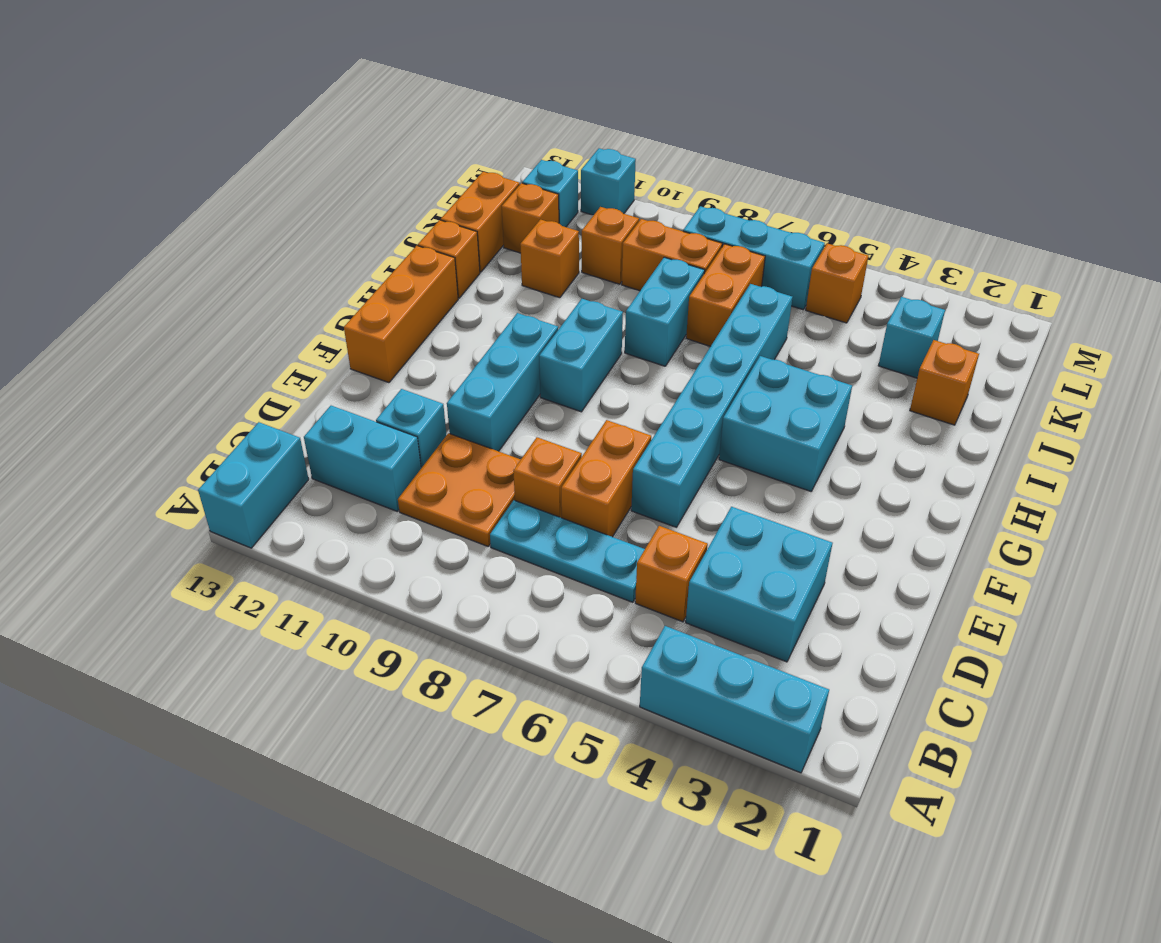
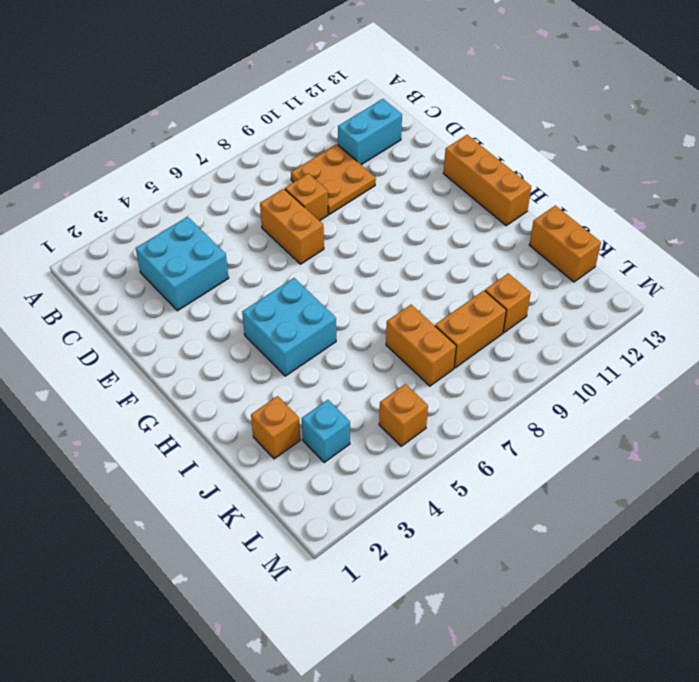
none -> cyan 1x3 brick [640,626,829,773]
none -> cyan 1x2 brick [198,422,309,548]
none -> orange 1x1 brick [635,526,708,622]

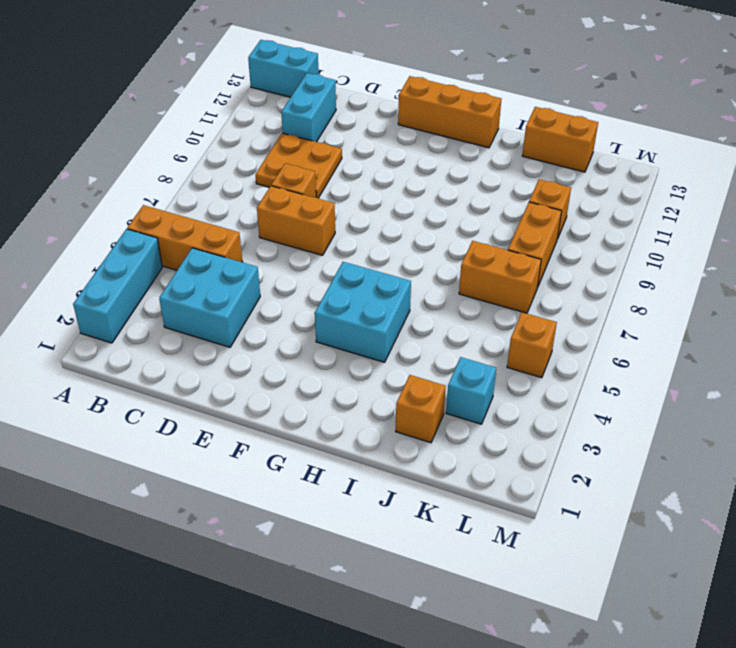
orange 1x3 brick [127,205,242,270] -> orange 1x1 brick [635,526,708,622]
none -> cyan 1x3 plate [490,500,645,602]
none -> cyan 1x1 brick [376,389,446,468]
none -> cyan 1x6 brick [631,284,793,527]

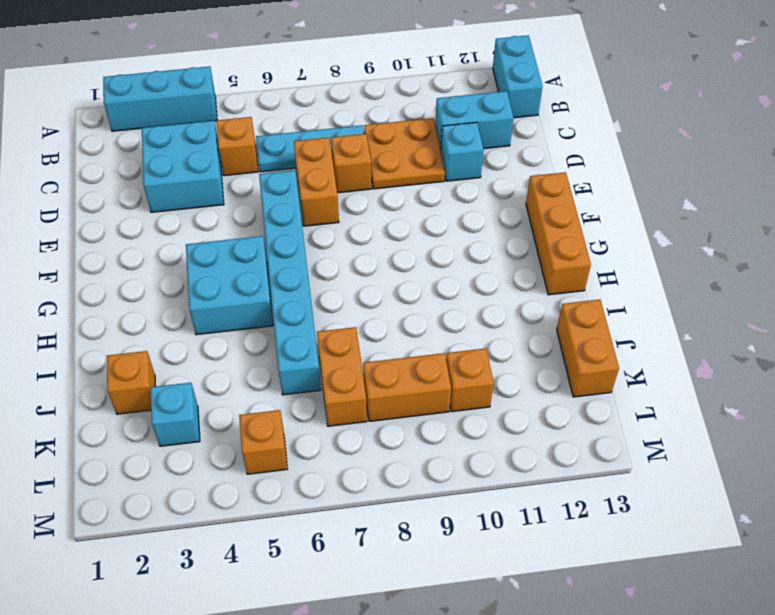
none -> cyan 1x3 brick [447,313,558,451]
none -> cyan 1x2 brick [539,299,623,412]
none -> cyan 1x2 brick [625,257,705,366]

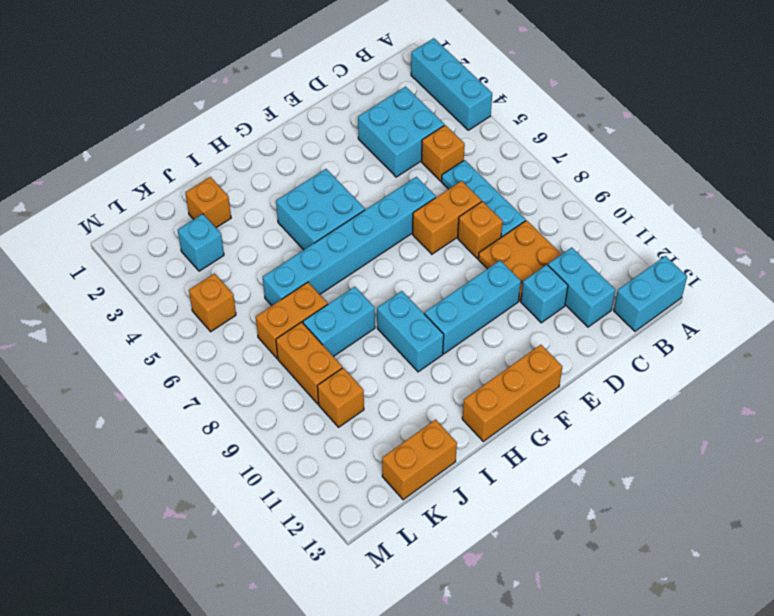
cyan 1x2 brick [377,291,444,372] -> cyan 1x2 brick turned to [539,299,623,412]
none -> orange 1x1 brick [418,220,480,298]
none -> orange 1x1 brick [520,220,579,298]
none -> orange 1x1 brick [502,183,559,253]

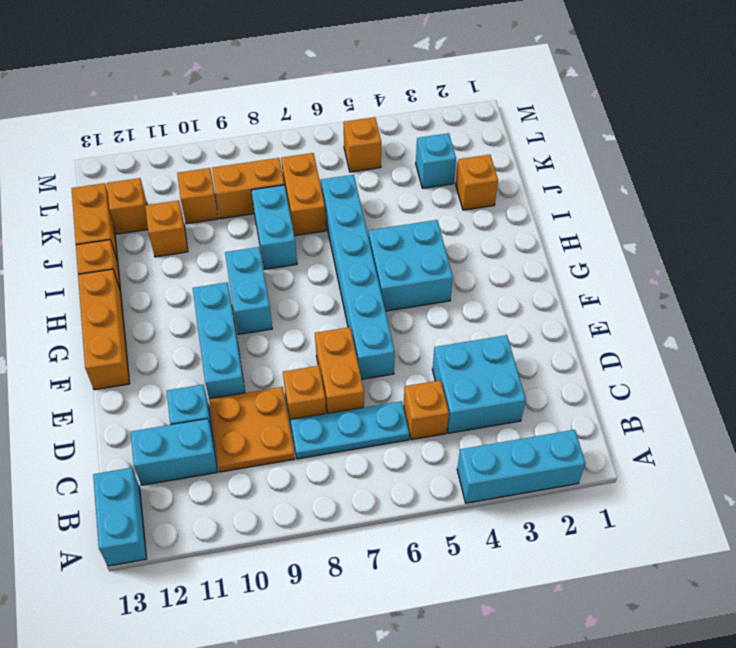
none -> cyan 1x3 brick [683,206,825,310]
none -> cyan 1x1 brick [522,160,578,227]
none -> cyan 1x1 brick [581,148,636,215]

